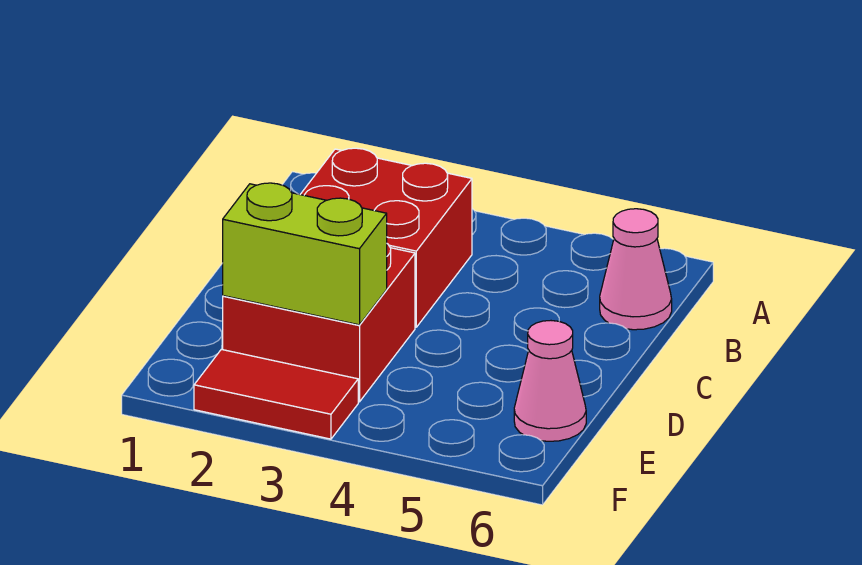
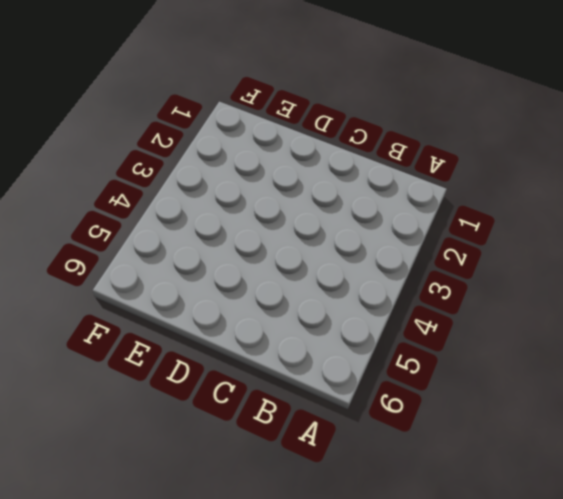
none -> red 2x2 brick [300,148,472,327]
none -> pink 1x1 cone [600,209,672,330]

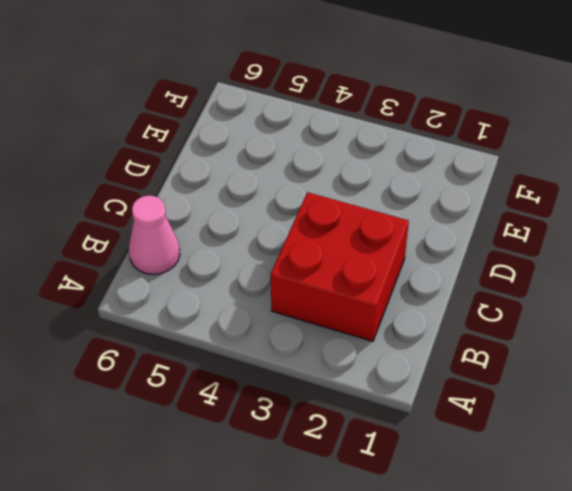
none -> red 2x2 brick [223,244,415,402]
none -> pink 1x1 cone [514,321,586,441]

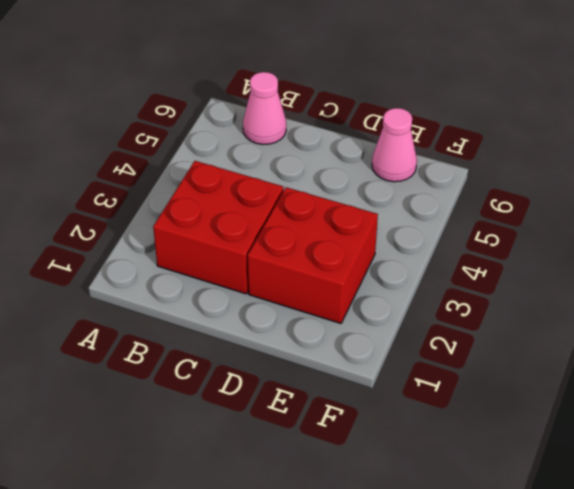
none -> red 1x2 tile [194,349,358,439]
none -> lime 1x2 brick [223,183,387,325]

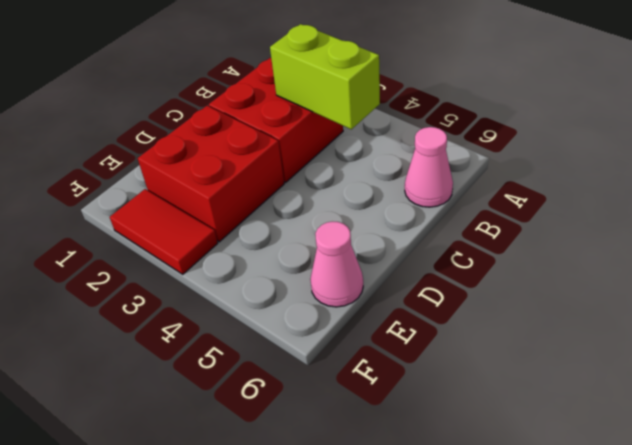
lime 1x2 brick [270,24,380,129] -> lime 1x2 brick moved to [223,183,387,325]

